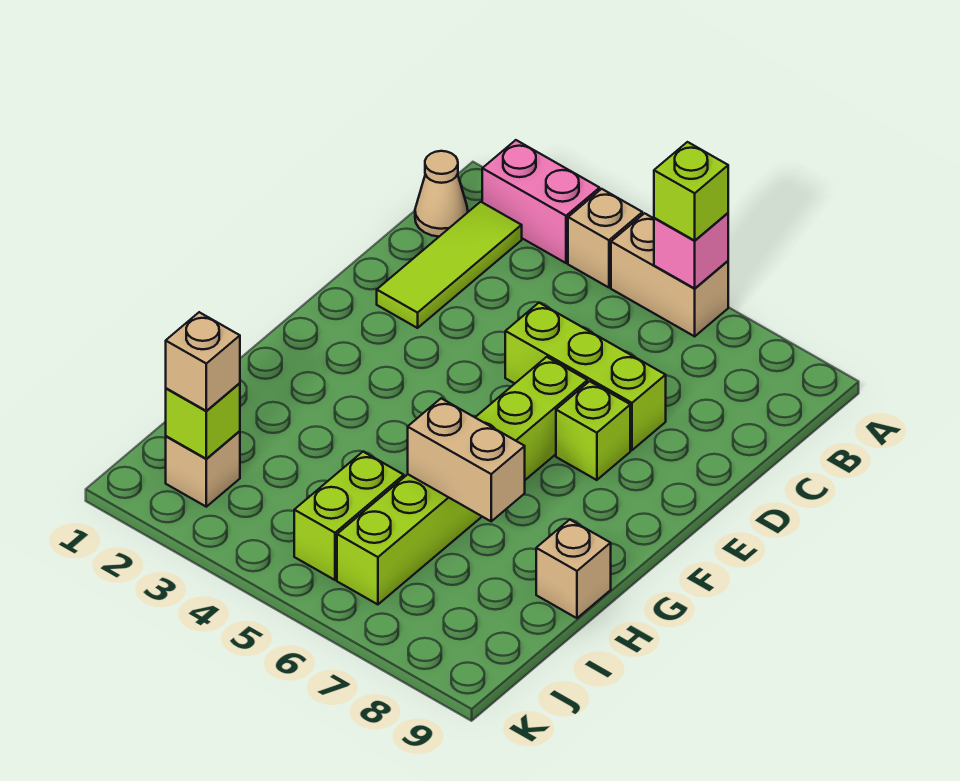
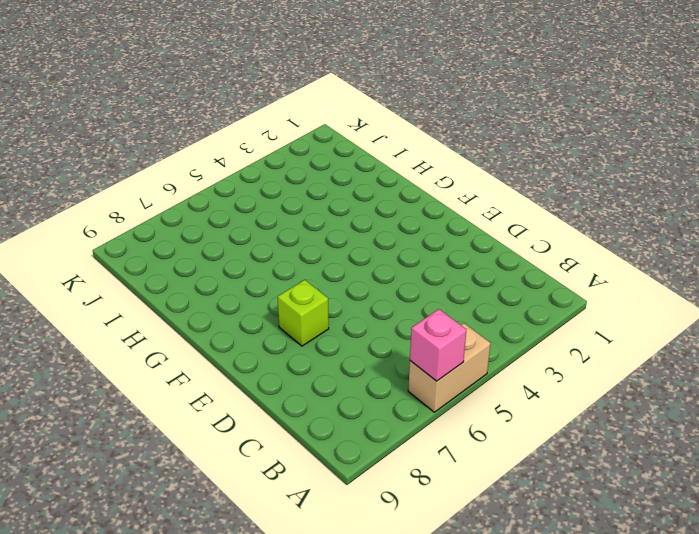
none -> pink 1x2 brick [482,140,600,263]
none -> tan 1x1 brick [568,189,642,288]
none -> tan 1x1 cone [415,151,468,237]

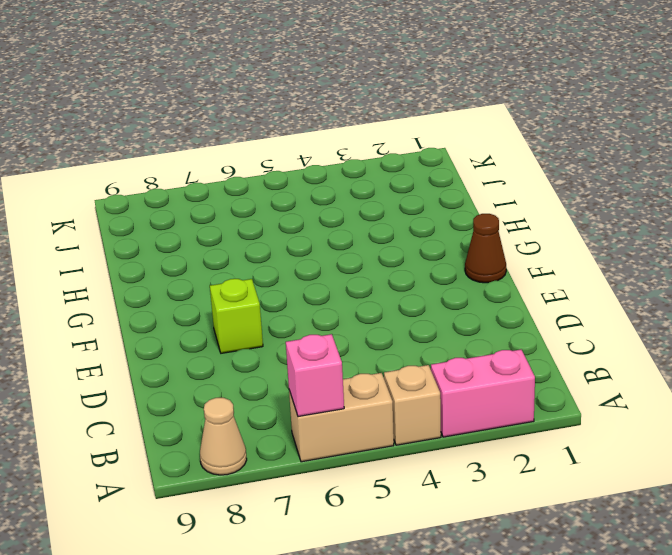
tan 1x1 cone [200,398,247,475] -> tan 1x1 cone moved to [415,151,468,237]
brown 1x1 cone [465,214,506,283] -> none
none -> lime 1x3 tile [377,202,522,328]
none -> lime 1x3 brick [505,303,666,450]
none -> lime 1x6 brick [337,357,587,604]

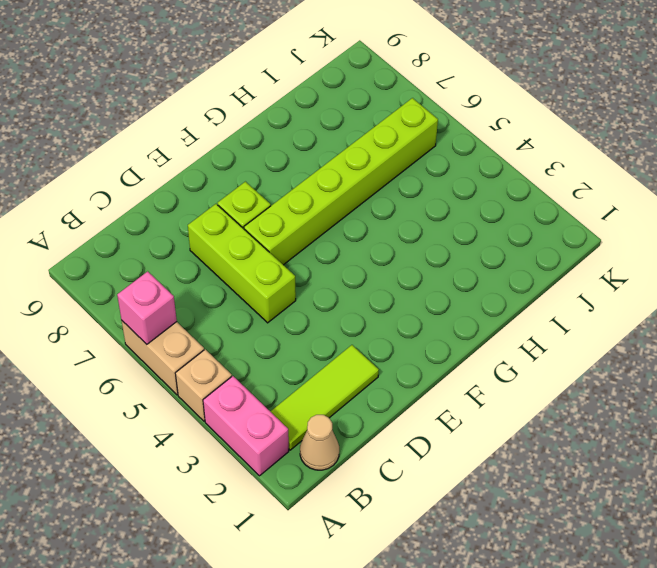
none -> tan 1x1 brick [536,520,611,618]
none -> lime 1x2 brick [294,452,404,580]
none -> tan 1x1 brick [166,431,240,507]

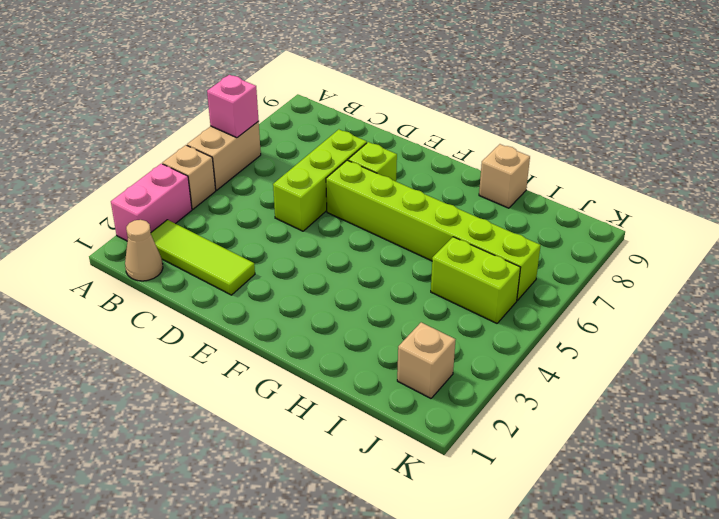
none -> tan 1x2 brick [408,398,525,521]
none -> lime 1x1 brick [166,383,240,459]
none -> lime 1x1 brick [654,142,728,241]

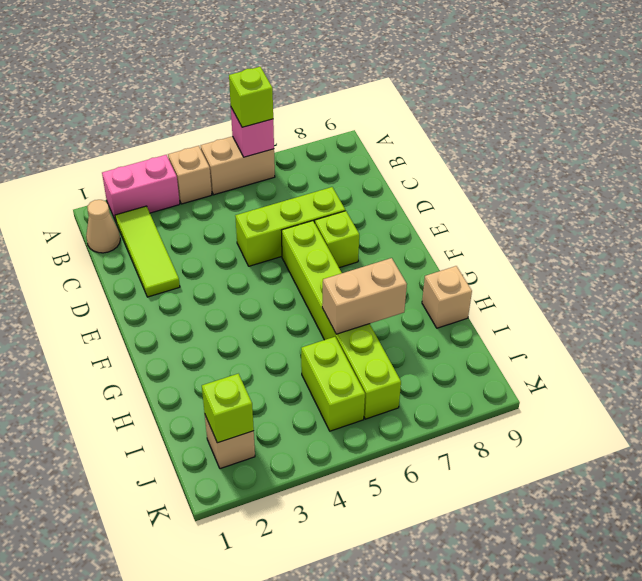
none -> tan 1x1 brick [166,312,240,411]

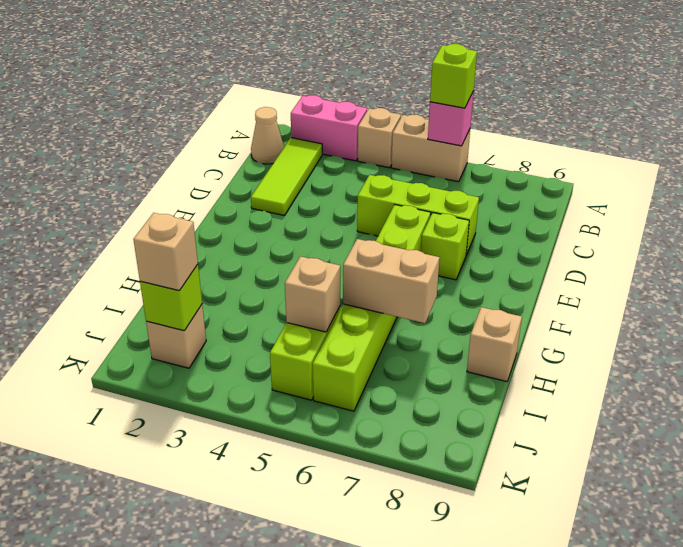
tan 1x1 brick [285,256,340,332] -> none

